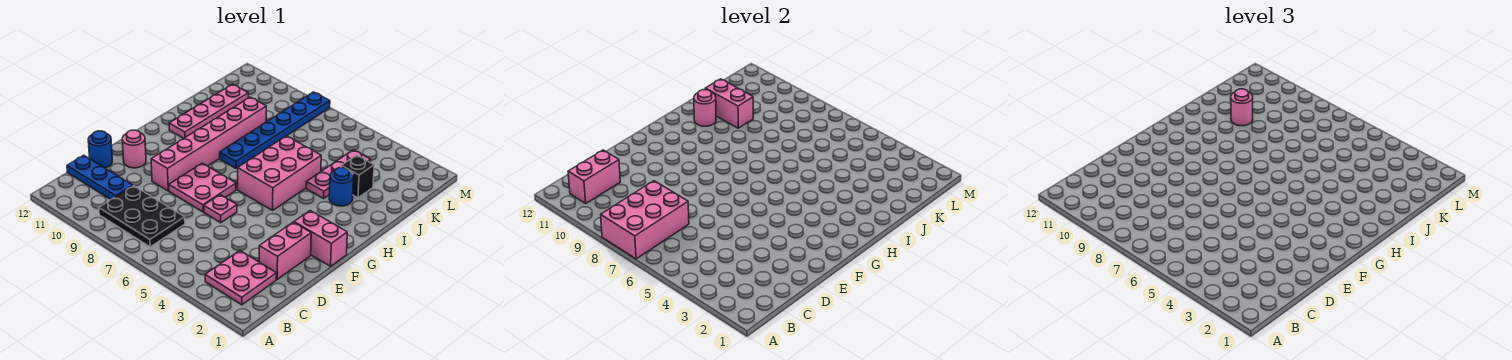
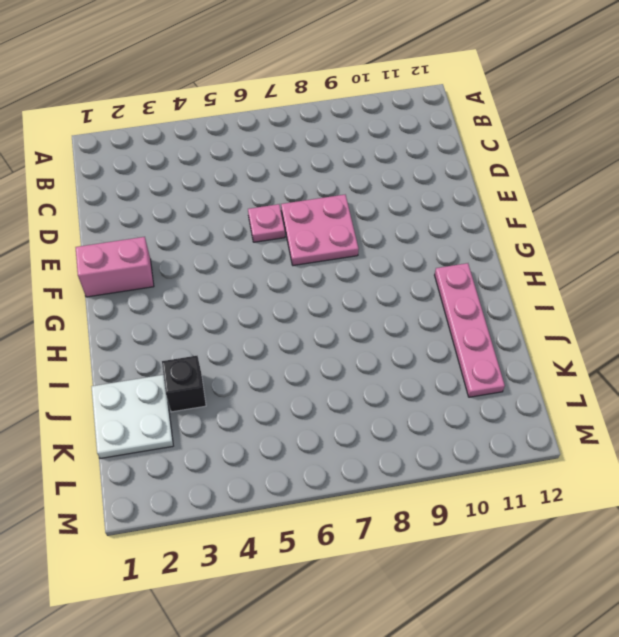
white 2x2 plate [91,375,173,459] -> none
none -> pink 2x2 plate [205,251,277,305]
none -> black 2x3 plate [99,186,185,247]
none -> blue 1x3 plate [67,155,133,200]

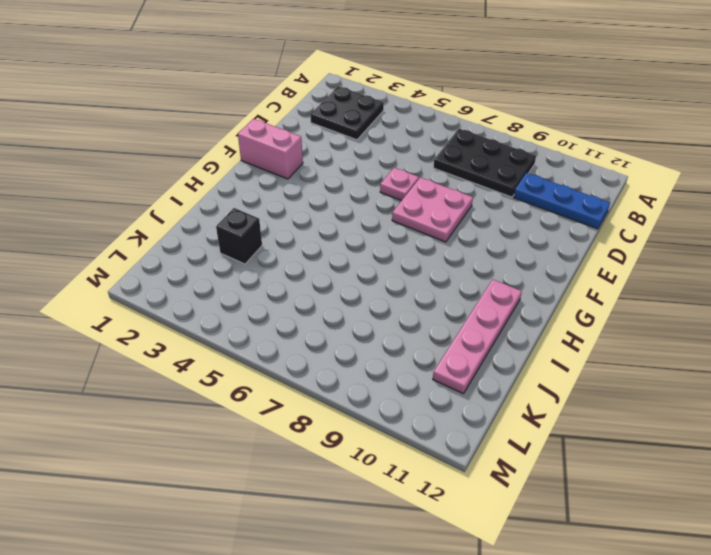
black 2x2 plate [310,86,384,140] -> pink 2x2 plate [205,251,277,305]
none -> pink 1x2 brick [259,222,311,279]
none -> blue 1x1 round brick [88,131,112,168]
none -> pink 1x6 brick [151,97,266,191]

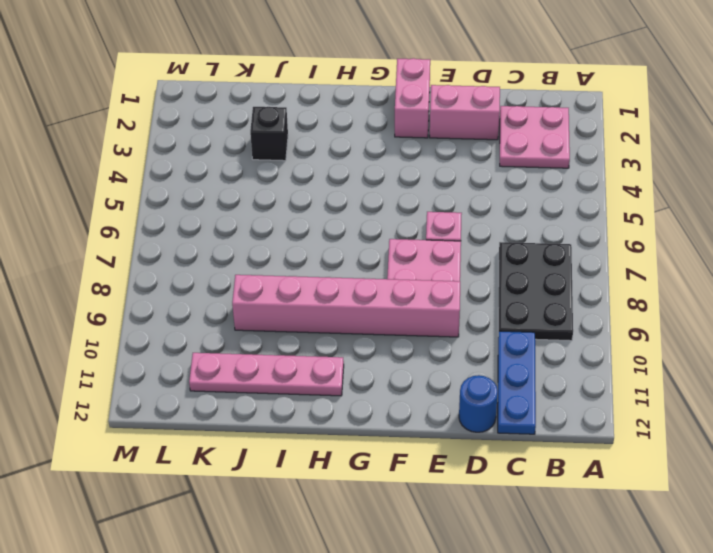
none -> pink 1x1 round brick [122,130,146,168]
none -> pink 2x3 brick [238,136,321,210]
none -> blue 1x6 plate [220,92,330,168]

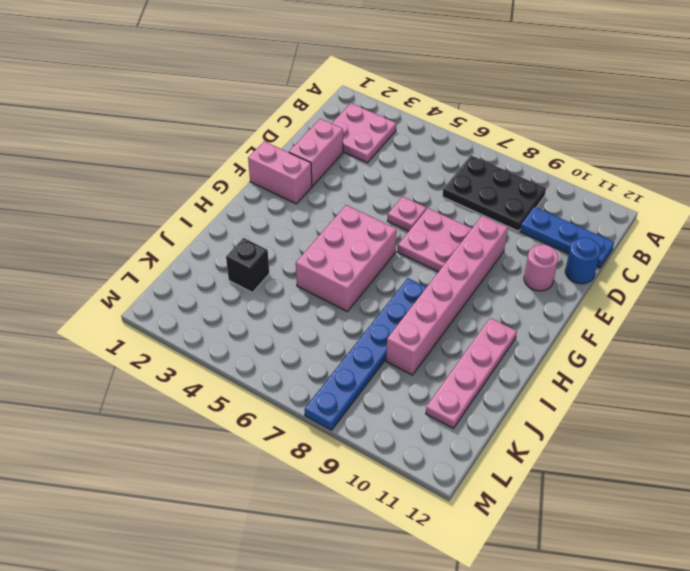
none -> blue 1x1 round brick [329,168,353,206]
none -> pink 1x3 plate [306,150,370,198]
none -> pink 2x3 brick [601,181,689,259]

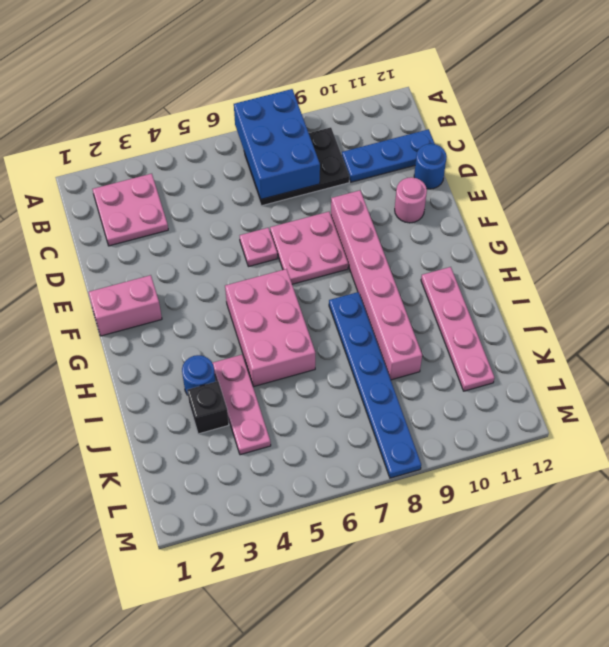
blue 2x3 brick [234,89,320,199] -> pink 2x3 brick [601,181,689,259]
none -> pink 1x2 brick [259,222,311,279]
none -> pink 1x2 brick [568,150,620,203]
none -> pink 1x1 round brick [694,90,716,126]

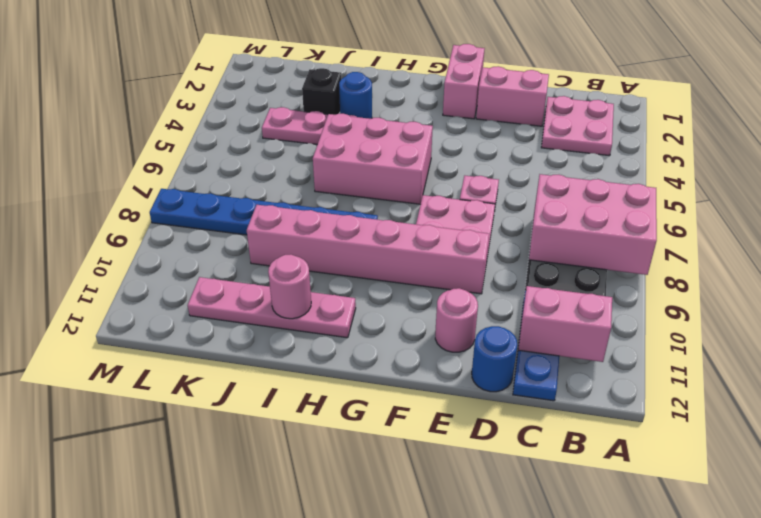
none -> pink 1x2 brick [705,79,753,128]
none -> pink 1x1 round brick [1231,89,1253,126]

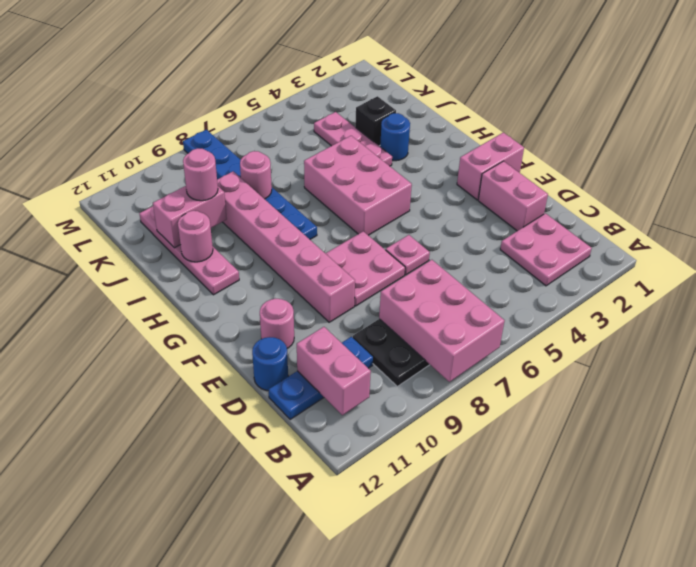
pink 1x1 round brick [240,151,272,199] -> none

